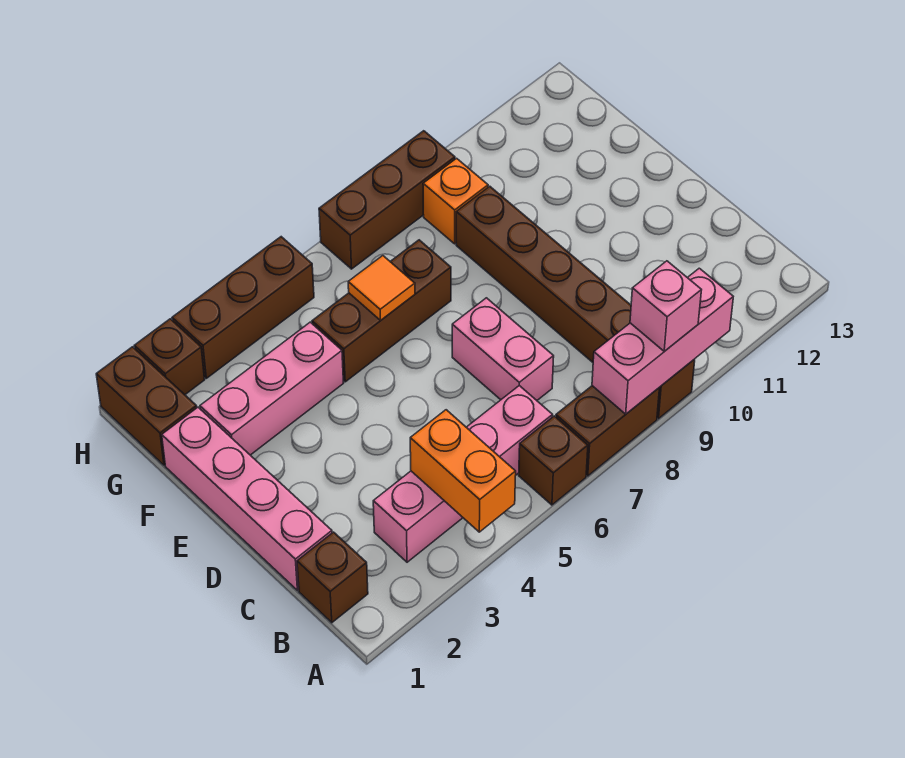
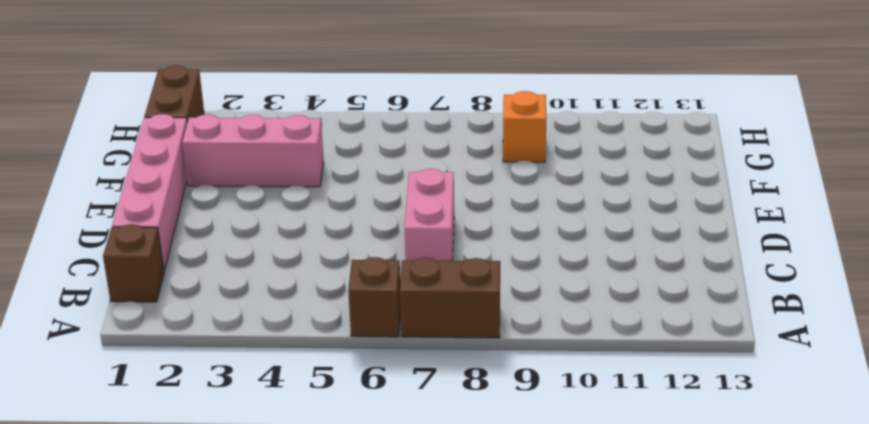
none -> brown 1x6 brick [456,186,695,419]
none -> pink 1x4 brick [373,386,553,562]
none -> brown 1x3 brick [312,240,451,382]

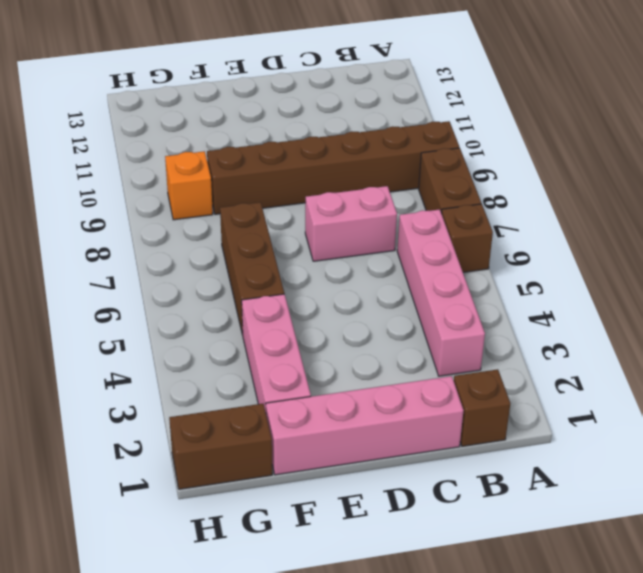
none -> brown 1x1 brick [134,319,205,395]
none -> brown 1x3 brick [172,237,314,378]
none -> brown 1x3 brick [319,131,455,269]

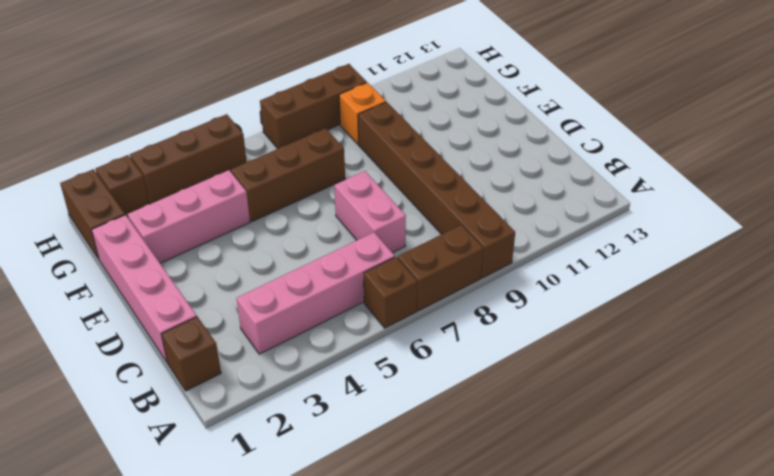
none -> orange 1x2 brick [410,410,516,532]
none -> pink 1x3 brick [592,268,733,414]
none -> orange 1x1 tile [348,256,415,320]

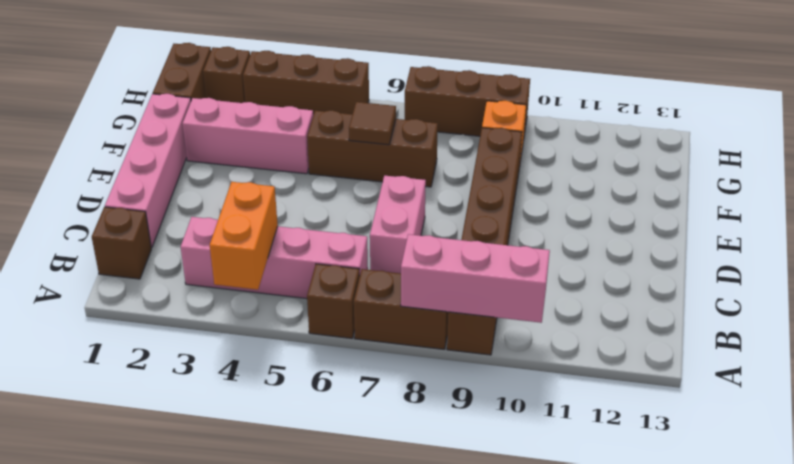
brown 1x1 tile [349,102,396,145] -> orange 1x1 tile [348,256,415,320]
none -> pink 1x1 brick [630,261,701,351]

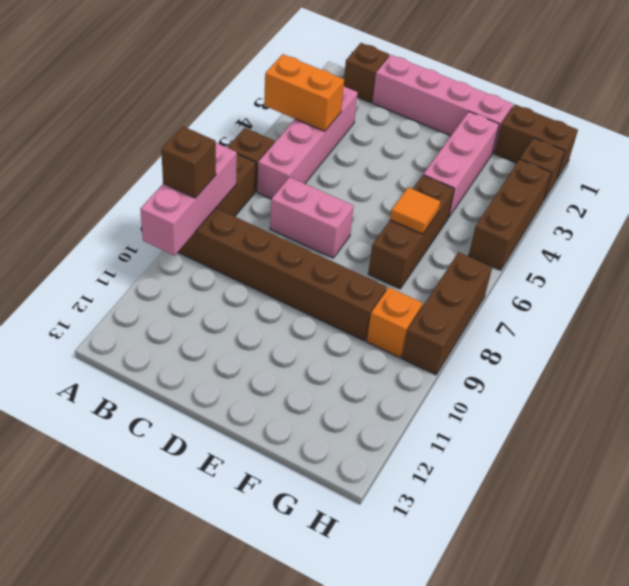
brown 1x1 brick [161,126,216,198] -> pink 1x1 brick [630,261,701,351]

